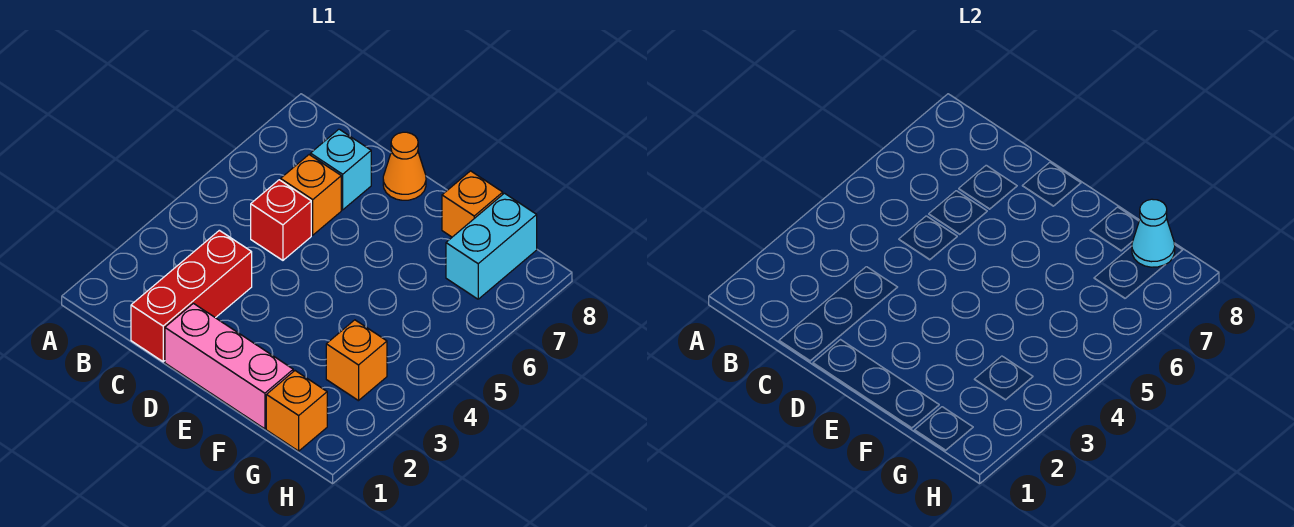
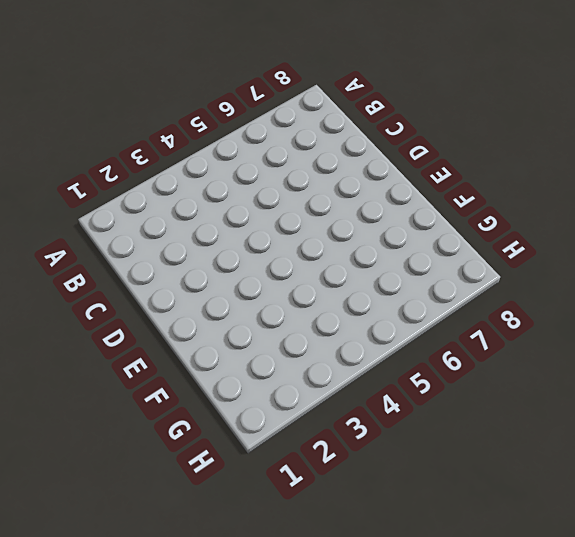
none -> red 1x3 brick [131,230,252,362]
none -> red 1x1 brick [251,180,311,260]

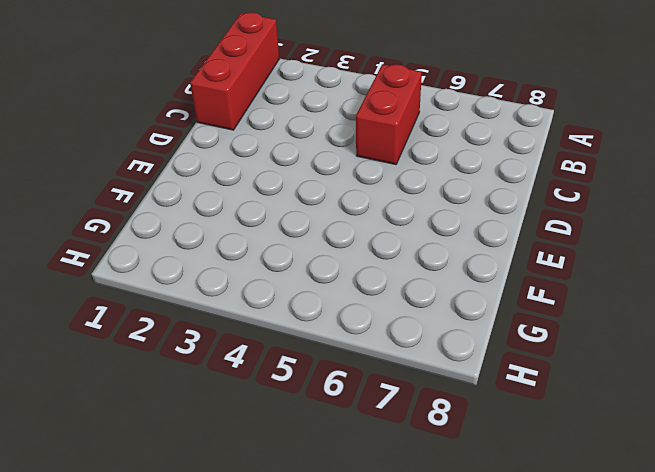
red 1x3 brick [190,12,279,130] -> red 1x3 brick turned to [131,230,252,362]
red 1x2 brick [356,64,422,165] -> red 1x1 brick [251,180,311,260]
none -> orange 1x1 brick [281,155,341,235]
none -> cyan 1x1 brick [311,129,371,210]

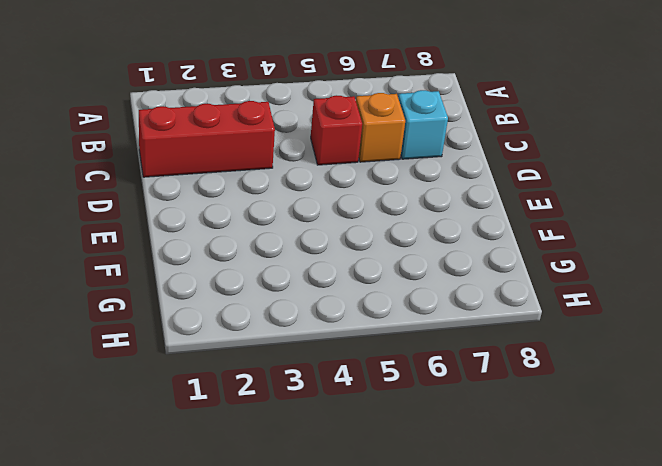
none -> pink 1x3 brick [165,303,293,429]
none -> orange 1x1 cone [383,132,426,200]

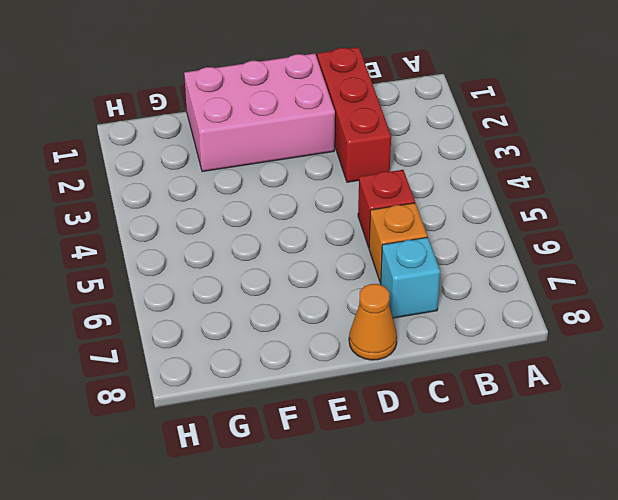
pink 2x3 brick [184,54,335,172] -> pink 1x3 brick [165,303,293,429]
none -> orange 1x1 brick [442,171,503,237]
none -> orange 1x1 brick [266,371,327,451]

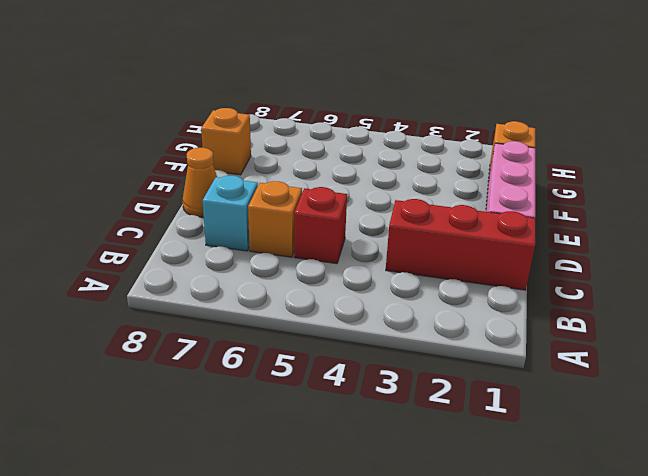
none -> orange 1x1 brick [326,320,387,401]
none -> cyan 1x2 brick [446,193,537,299]

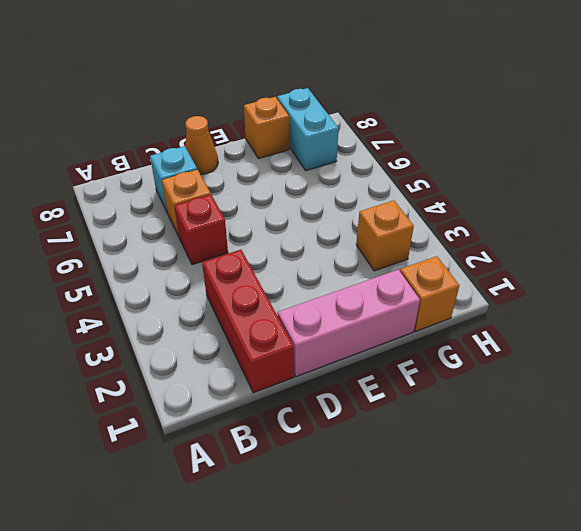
none -> cyan 1x1 cone [1132,199,1175,267]

